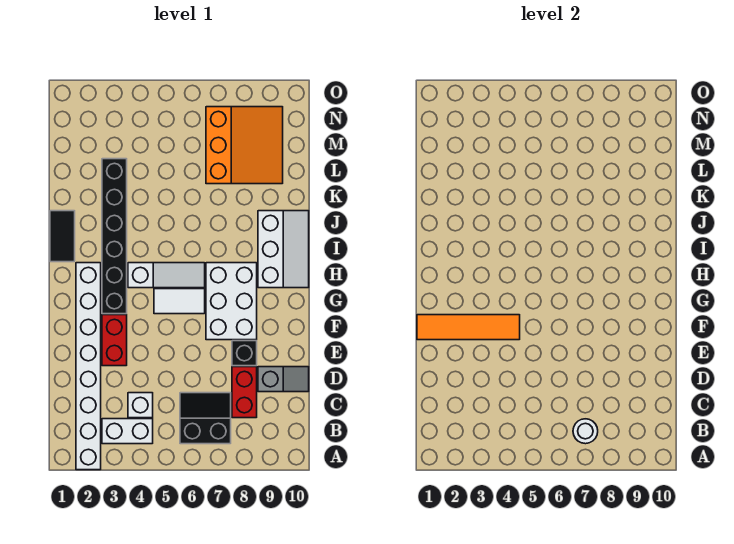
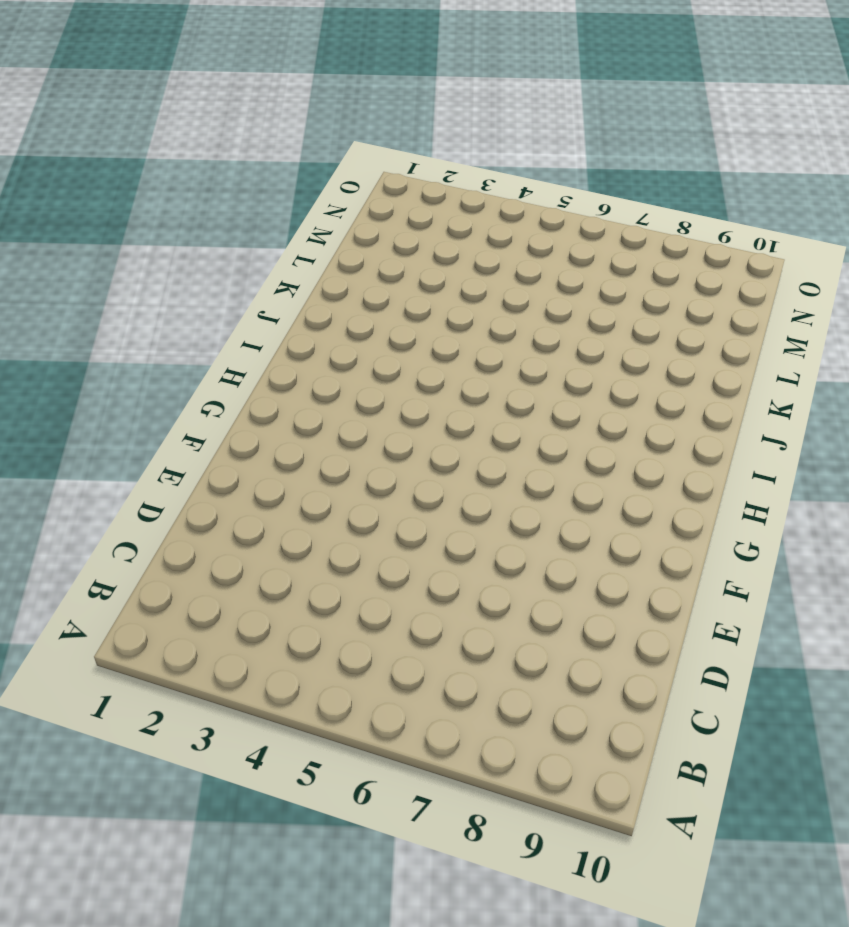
none -> white 1x8 brick [76,263,101,470]
none -> white 1x2 brick [102,419,153,444]
none -> black 2x2 slope [180,393,231,444]

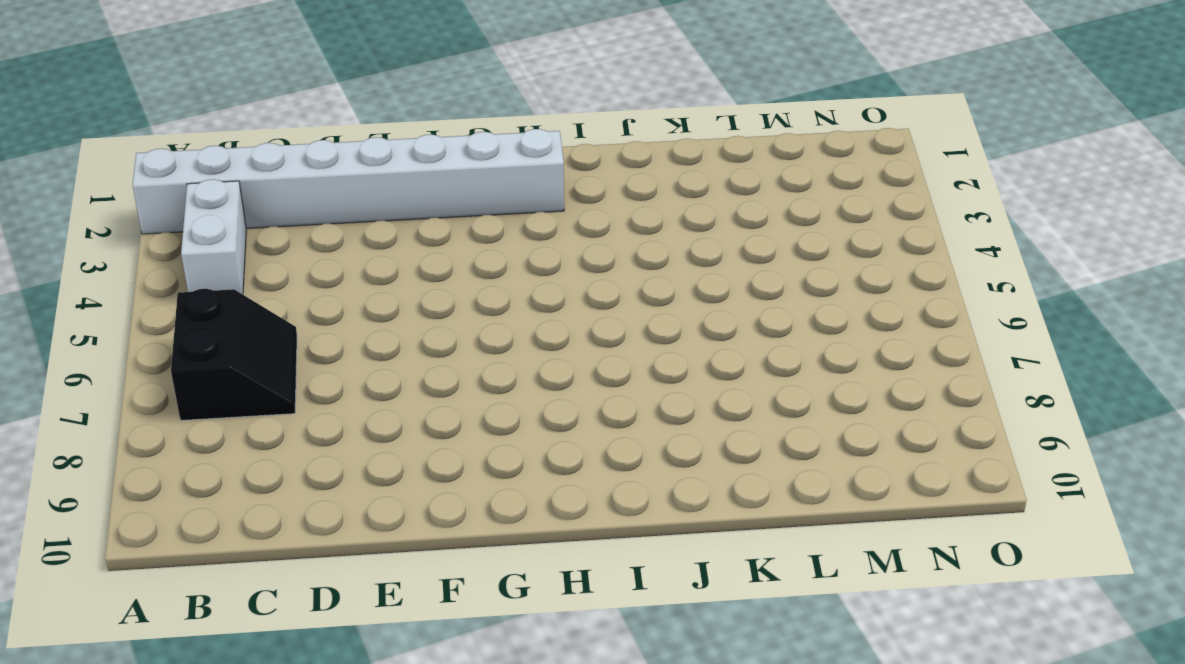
none -> white 1x1 brick [128,393,153,418]
none -> red 1x2 brick [232,367,257,418]
none -> grey 1x2 slope [258,367,309,392]

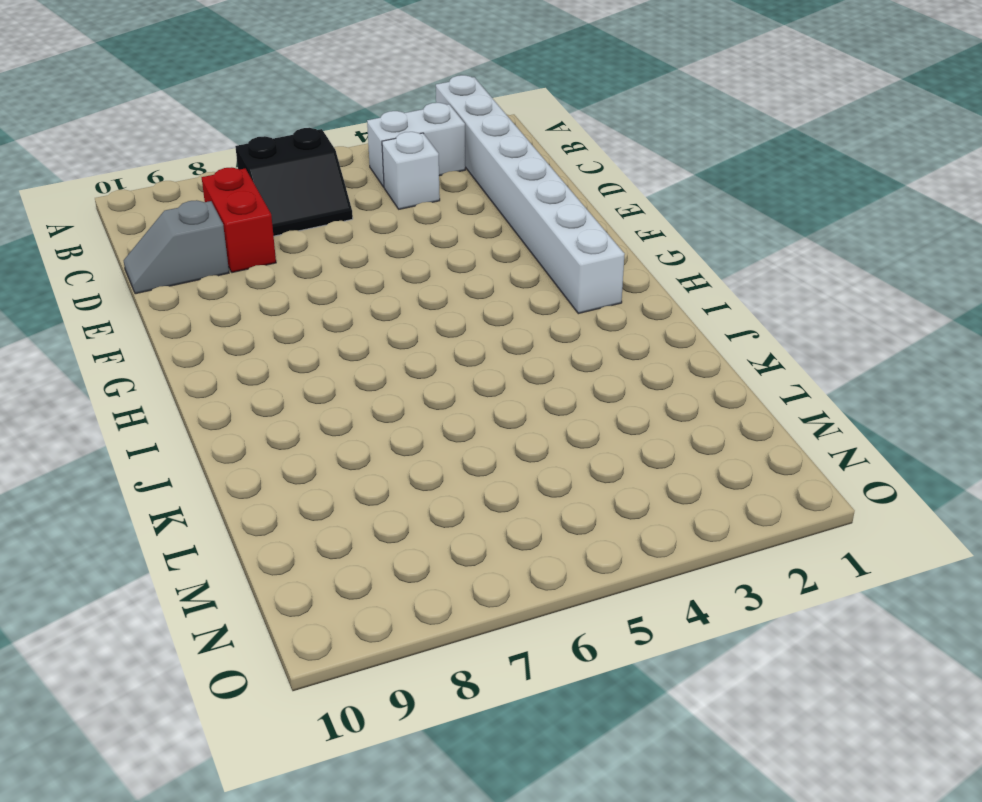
none -> red 1x2 brick [102,315,127,366]
none -> black 1x1 brick [232,341,257,366]
none -> white 2x3 brick [206,263,257,340]

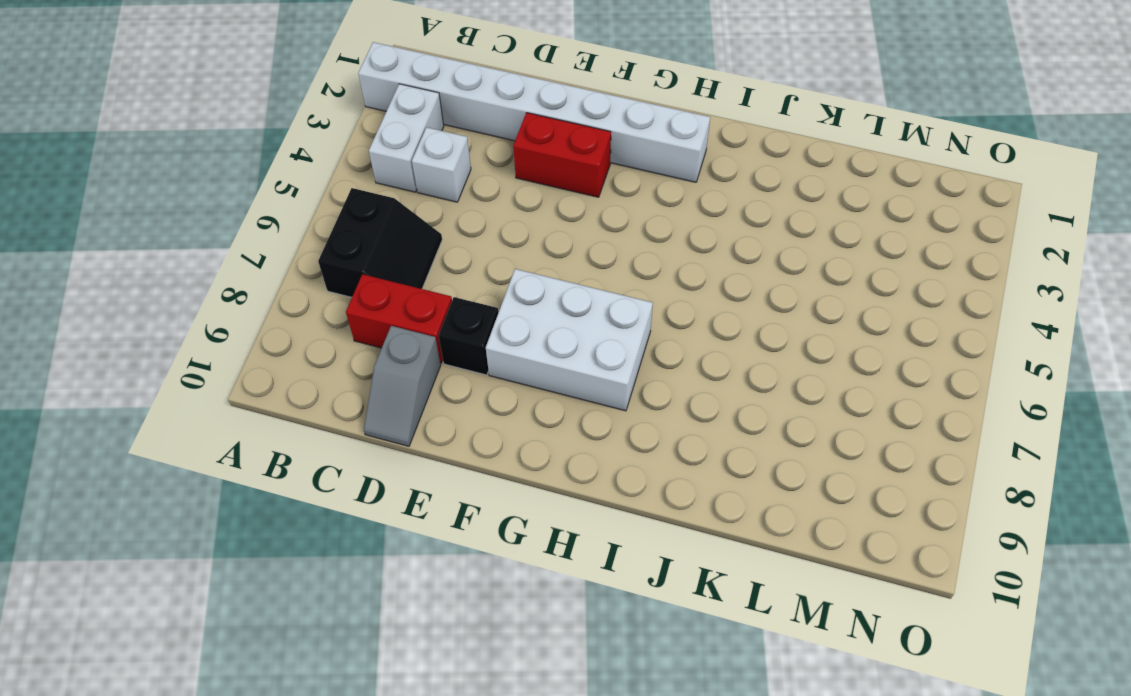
none -> black 1x6 brick [102,159,127,314]
none -> white 1x2 tile [154,289,205,314]
none -> white 1x3 slope [128,263,205,288]

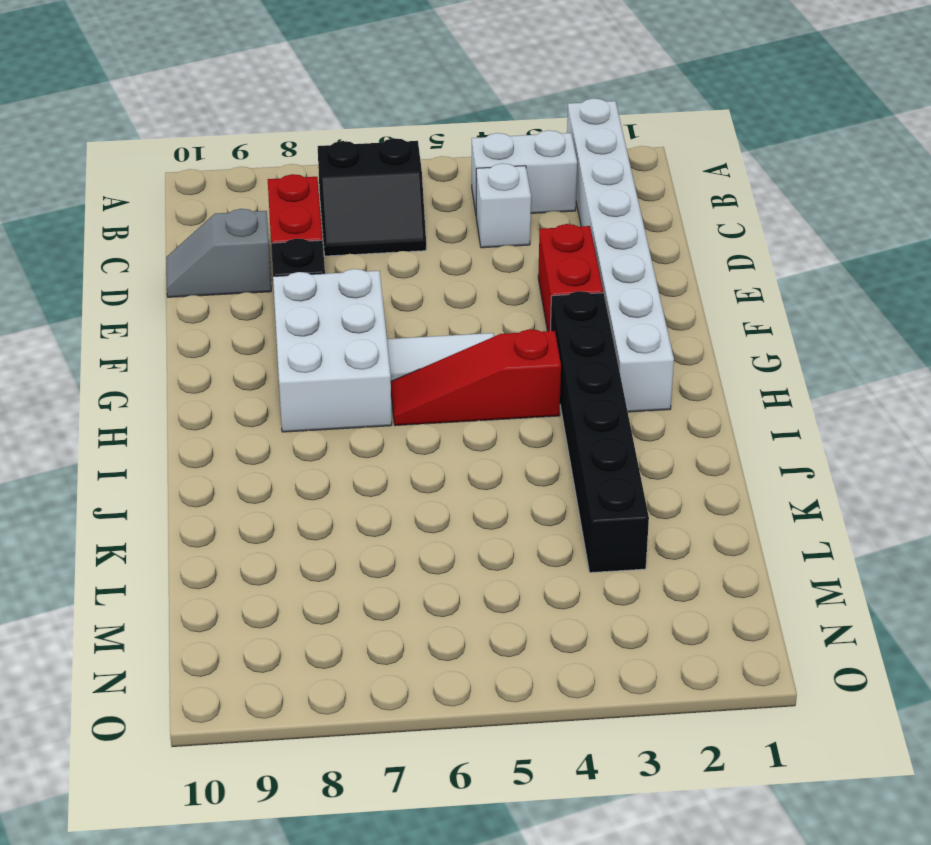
red 1x3 slope [391,329,561,426] -> white 1x3 slope [128,263,205,288]
none -> white 2x3 slope [258,211,309,288]
none -> black 1x2 tile [50,211,75,262]
none -> orange 3x3 slope [206,107,283,184]

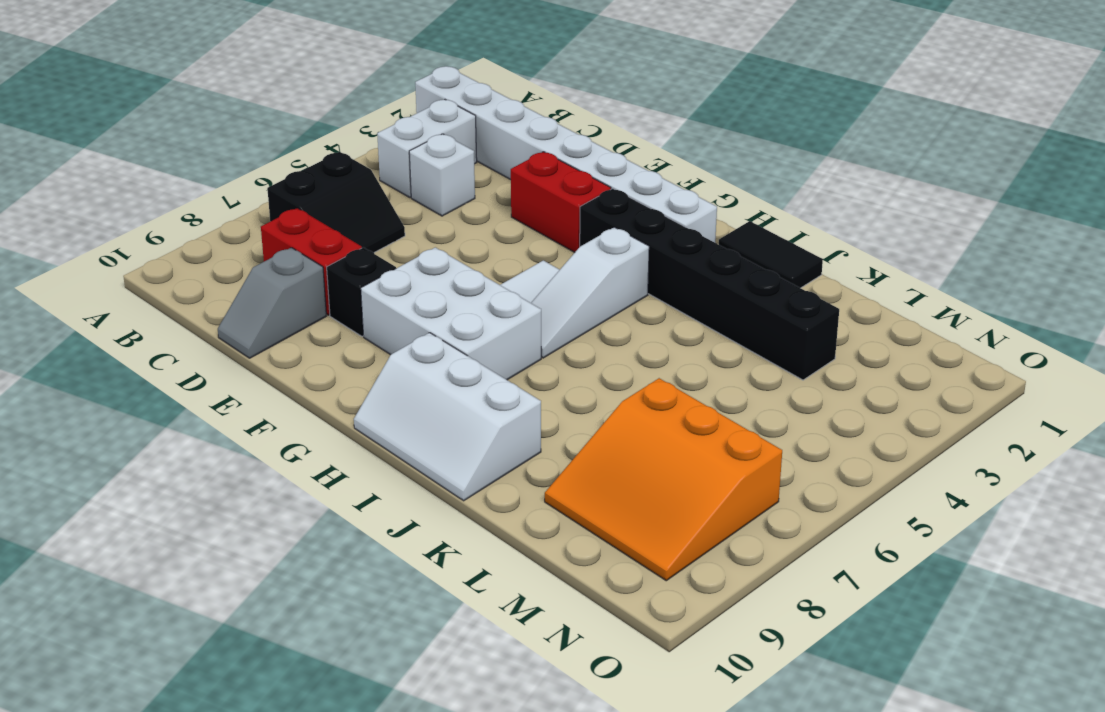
none -> white 1x1 round brick [573,419,598,444]
none -> orange 1x4 tile [417,315,520,340]

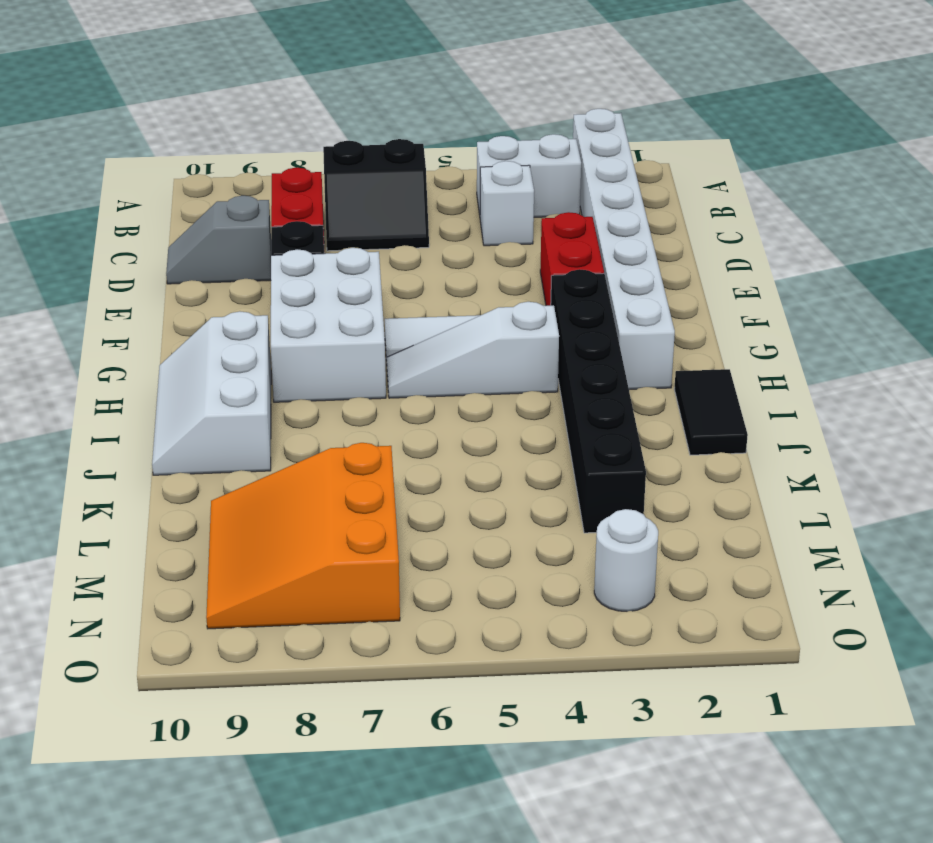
white 1x1 round brick [594,509,658,612] -> white 1x1 round brick moved to [573,419,598,444]
none -> orange 1x4 tile [417,315,520,340]

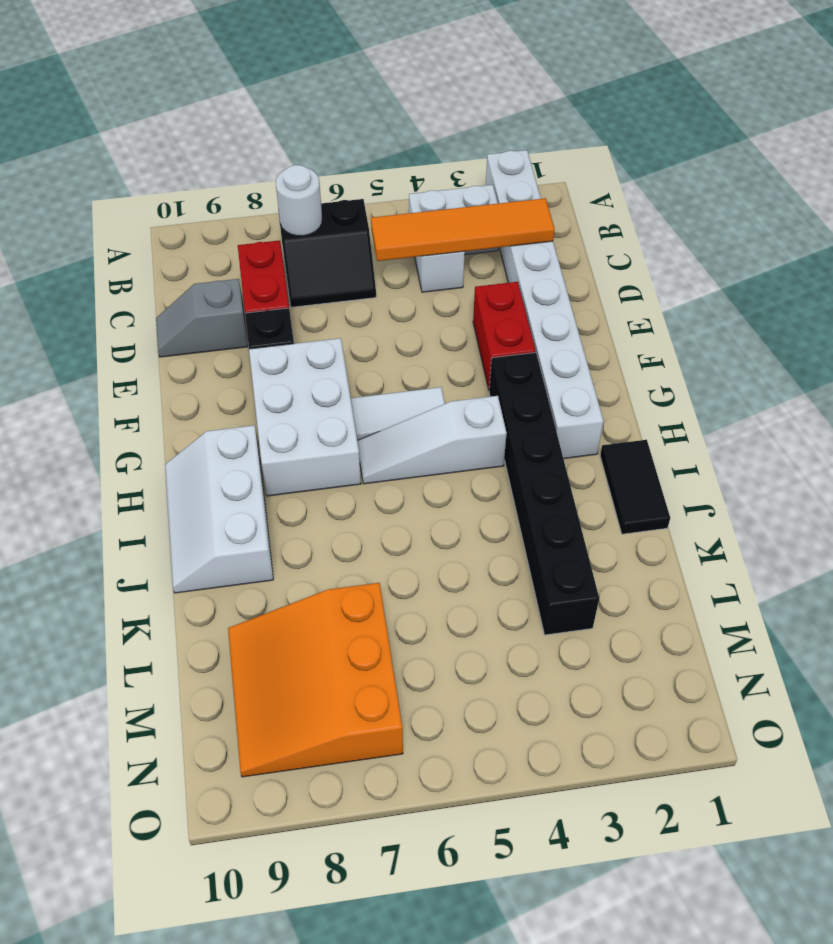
orange 1x4 tile [371,198,555,261] -> orange 1x4 tile moved to [417,315,520,340]

